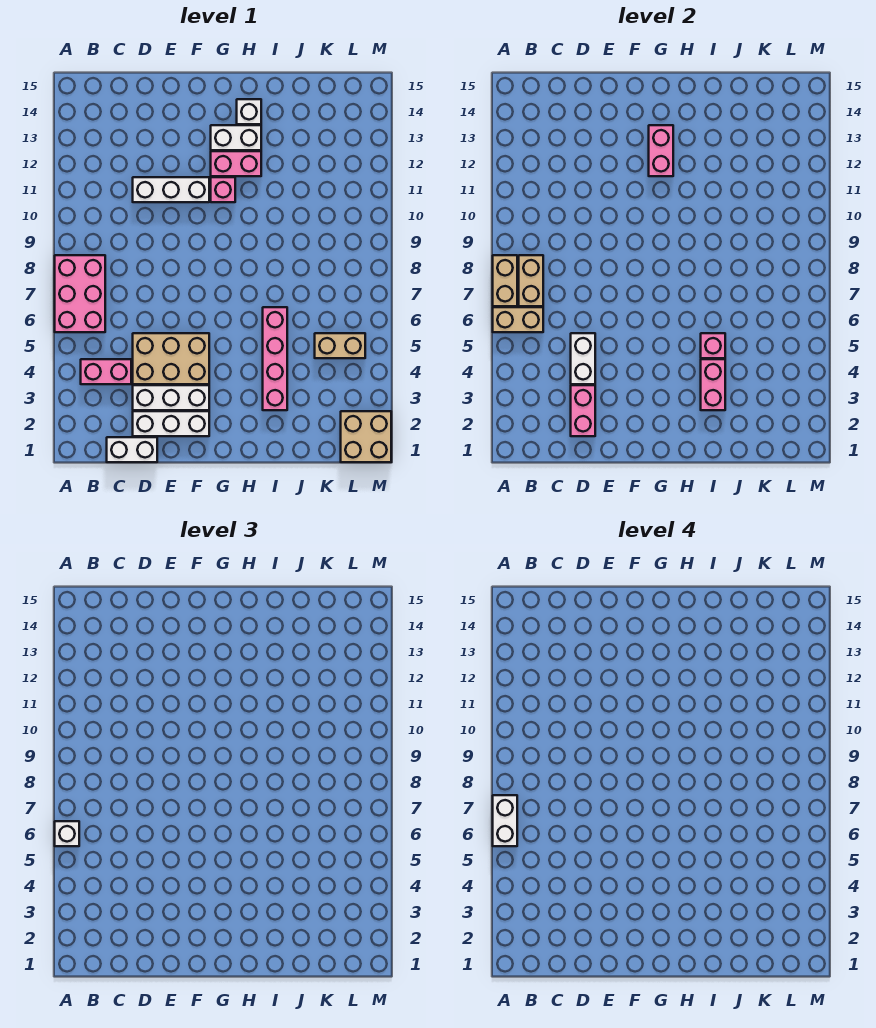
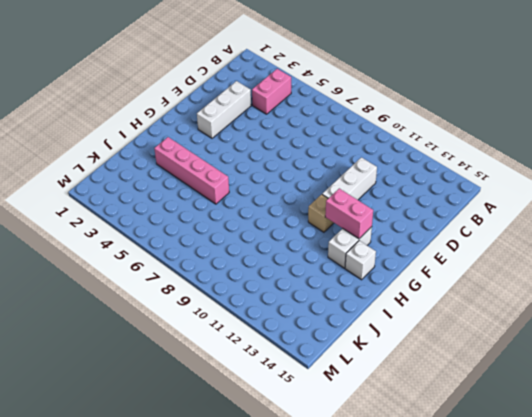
tan 1x1 brick [308,194,334,232] -> pink 1x1 brick [211,177,235,202]
none -> pink 2x3 brick [55,255,105,332]
none -> white 1x2 brick [107,437,157,462]
none -> white 1x3 brick [133,411,209,436]

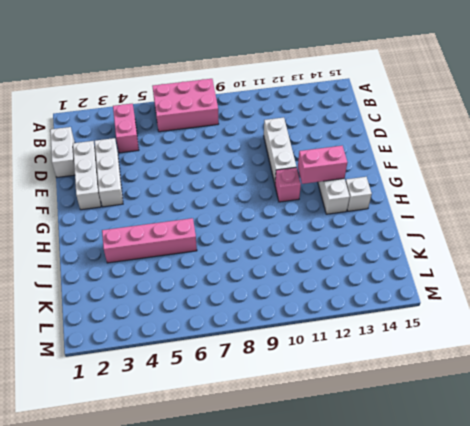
none -> tan 2x3 brick [133,333,209,384]
none -> pink 1x2 brick [211,151,261,176]
none -> tan 1x2 brick [315,333,365,358]

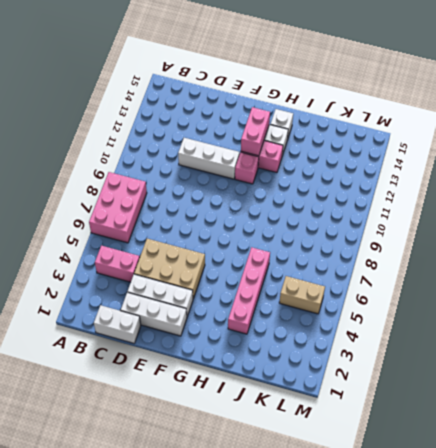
none -> tan 2x2 brick [341,411,391,462]
none -> tan 1x2 brick [493,307,543,332]
none -> tan 1x2 brick [493,255,517,306]

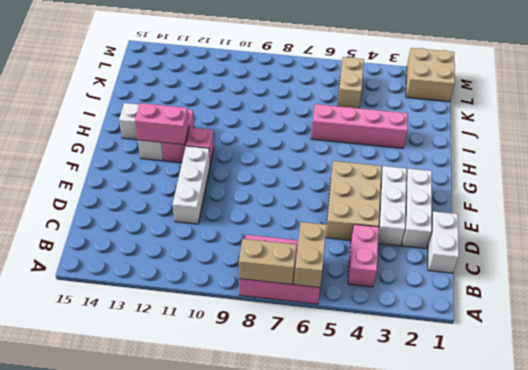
none -> tan 1x2 brick [519,255,543,306]
none -> pink 1x2 brick [571,385,595,436]
none -> white 1x2 brick [571,333,595,384]

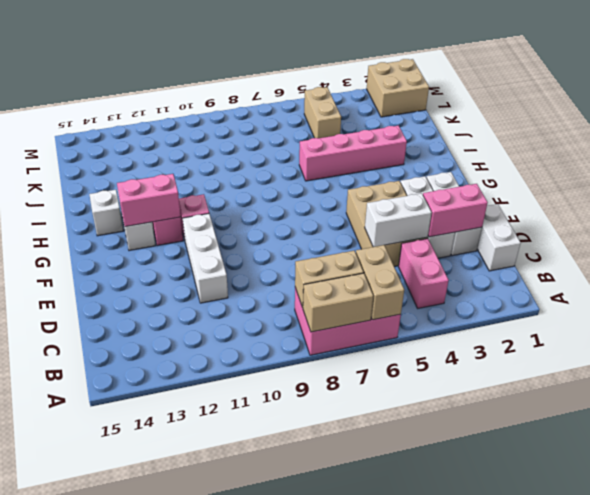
none -> pink 1x2 brick [701,359,725,410]
none -> pink 1x1 brick [701,333,725,358]
none -> white 1x1 brick [55,821,79,846]

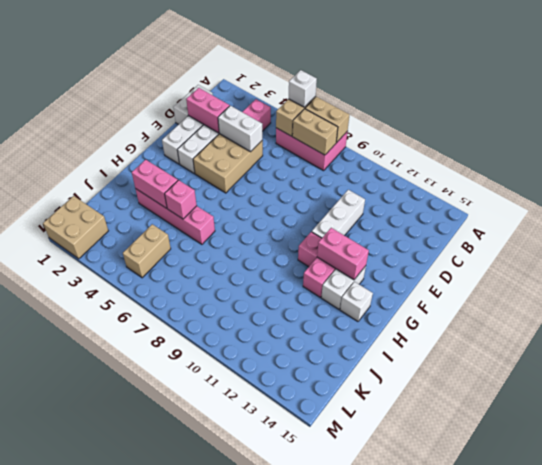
none -> white 1x2 brick [493,795,517,846]

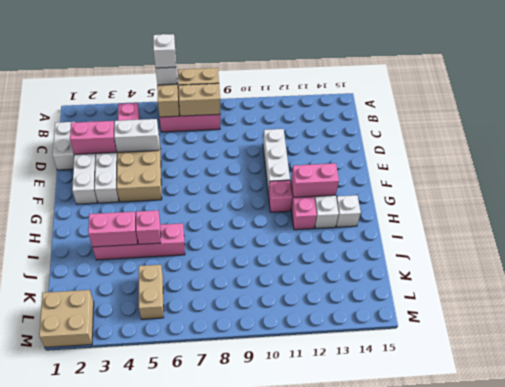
white 1x1 brick [153,34,176,68] -> white 1x2 brick [493,795,517,846]

